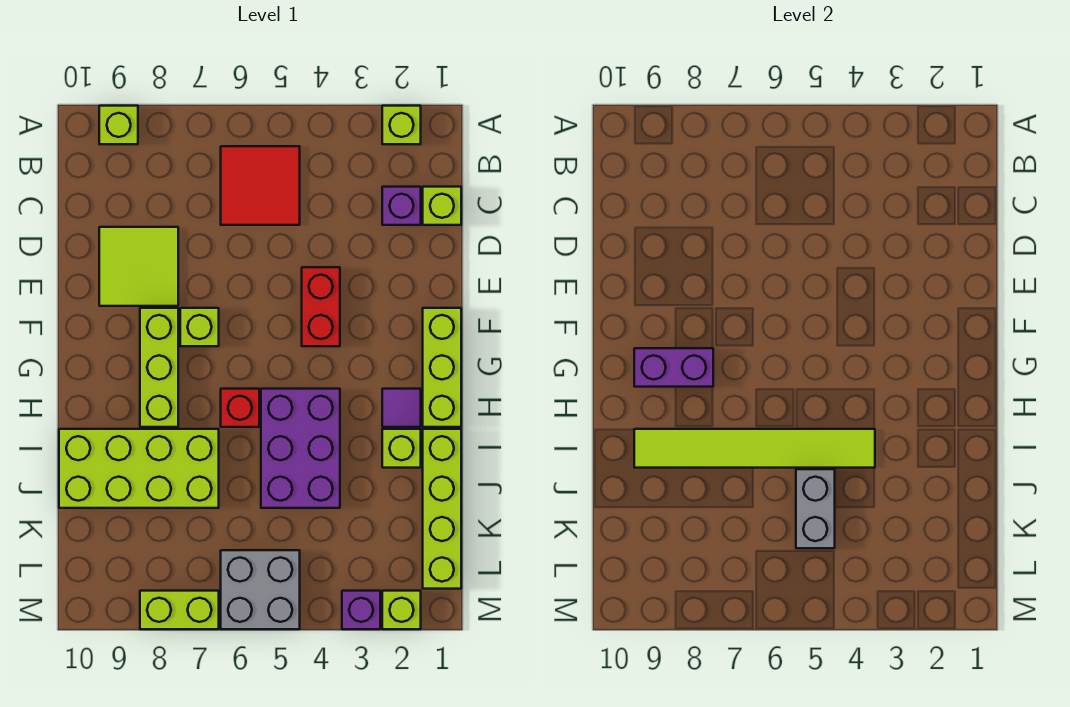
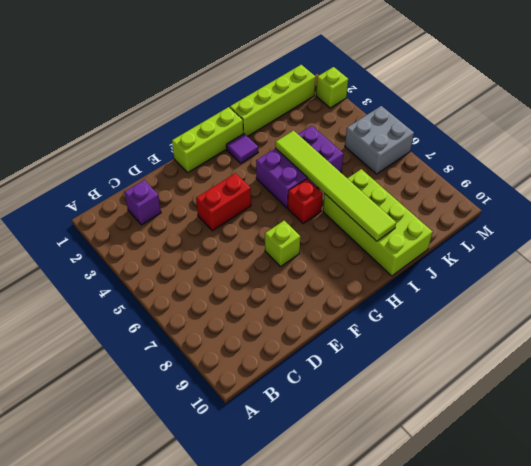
none -> lime 1x1 brick [382,106,421,144]
none -> lime 1x1 brick [99,106,138,144]
none -> red 2x2 tile [221,146,300,225]

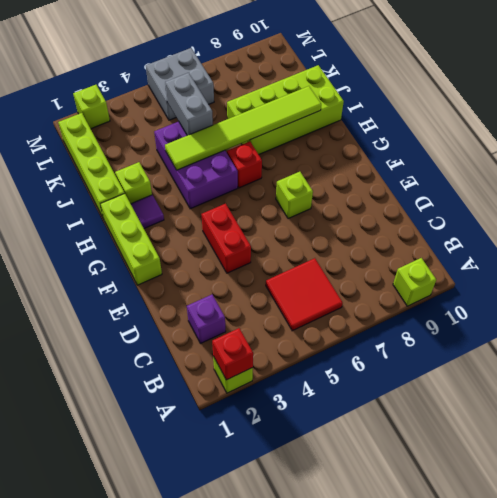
red 1x1 brick [212,328,253,380] -> none
none -> lime 1x1 brick [423,187,461,225]
none -> lime 2x2 tile [99,227,178,306]
none -> lime 1x3 brick [140,308,178,427]

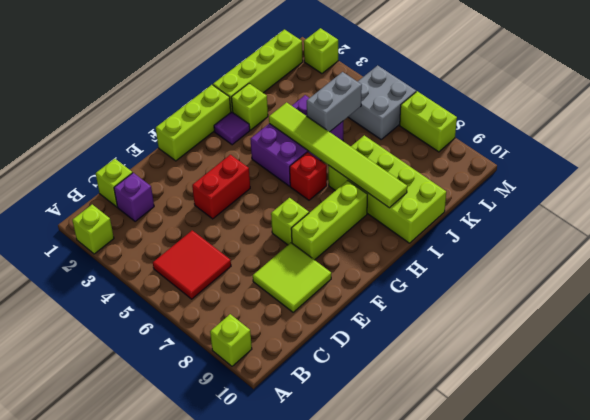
none -> purple 1x1 brick [342,591,380,629]
none -> purple 1x2 brick [634,348,713,387]

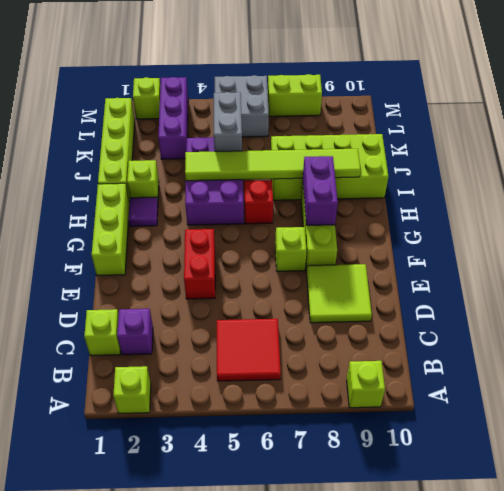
purple 1x2 brick [302,156,338,225] -> purple 1x2 brick turned to [634,348,713,387]
purple 1x3 brick [158,77,188,159] -> purple 1x1 brick [342,591,380,629]

